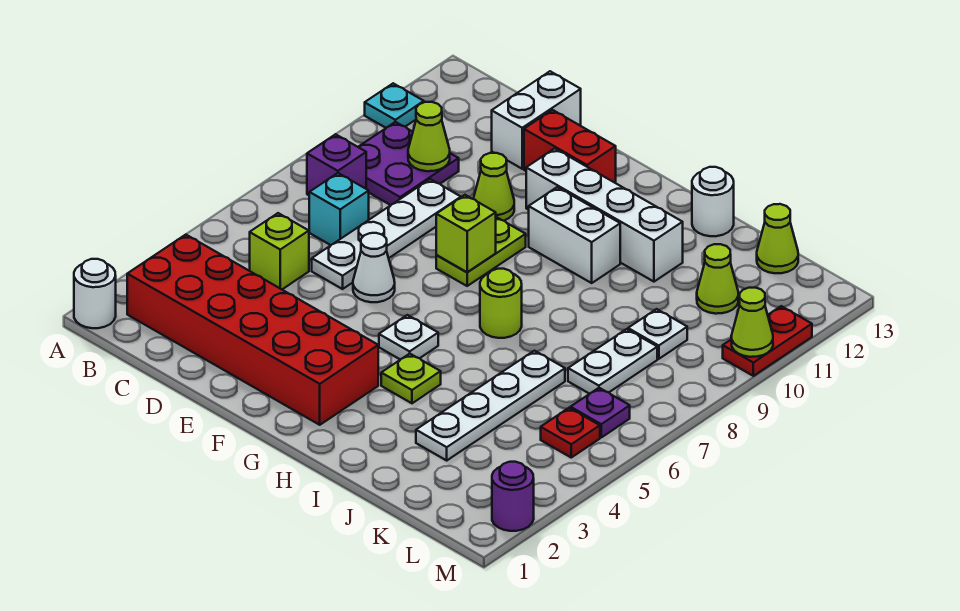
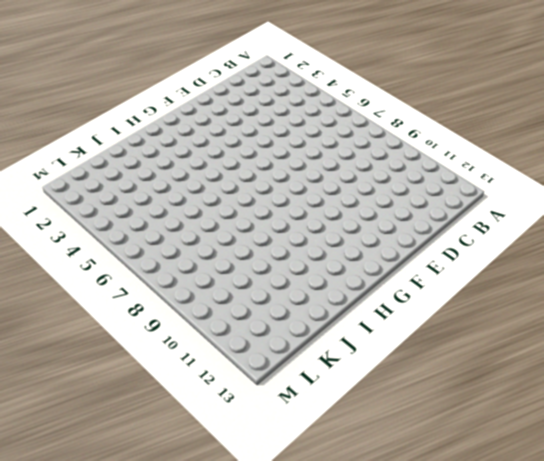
none -> white 1x1 round brick [74,259,116,328]
none -> cyan 1x1 plate [365,83,424,128]
none -> red 2x6 brick [127,235,378,425]
none -> purple 1x1 brick [307,134,366,195]

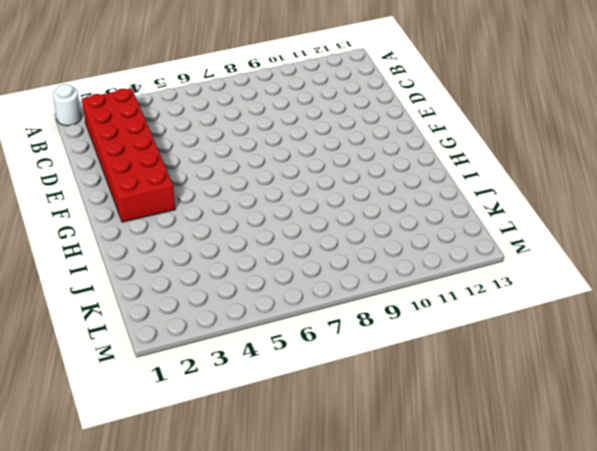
none -> cyan 1x1 plate [365,83,424,128]
none -> purple 1x1 brick [307,134,366,195]
none -> purple 2x2 plate [359,122,459,205]
none -> lime 1x1 brick [250,213,309,289]

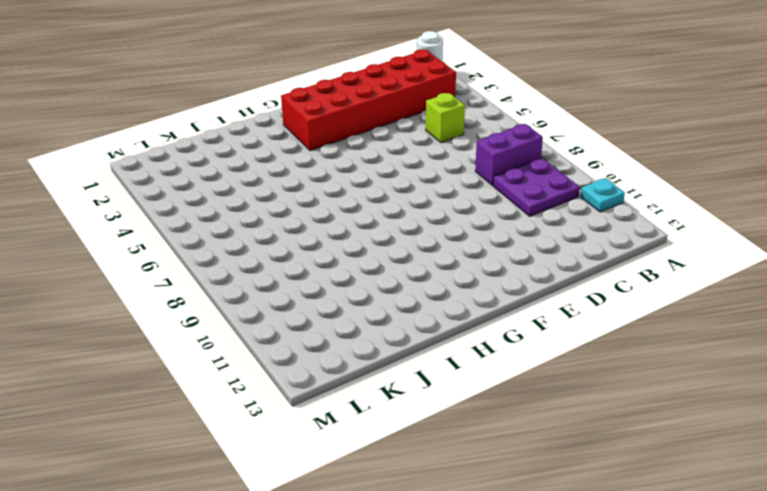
purple 1x2 brick [475,124,543,185] -> purple 1x1 brick [307,134,366,195]
none -> cyan 1x1 brick [309,173,369,245]
none -> white 1x4 plate [312,179,461,289]
none -> white 1x2 brick [492,71,581,169]
none -> white 1x1 cone [353,233,395,302]

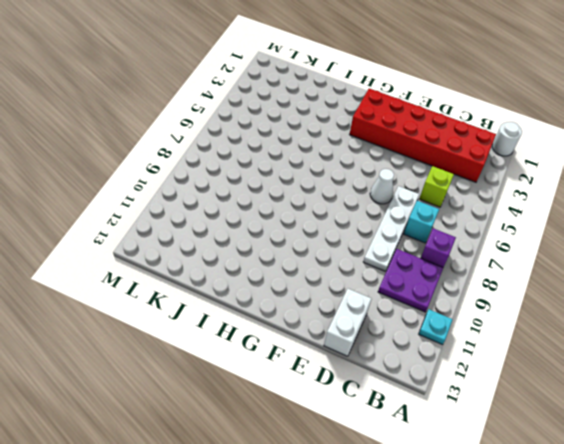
none -> lime 1x1 cone [473,153,514,221]
none -> red 1x2 brick [524,110,616,183]
none -> lime 1x2 plate [436,217,526,286]
none -> white 1x4 brick [526,149,683,282]

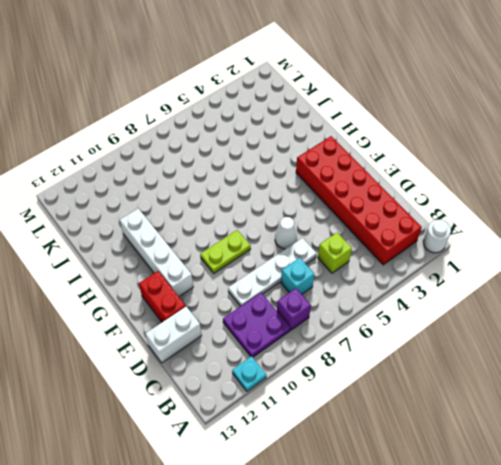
none -> lime 1x1 cone [473,153,514,221]
none -> white 1x1 plate [379,315,438,360]
none -> white 1x2 brick [529,187,620,283]
none -> lime 1x1 plate [381,354,441,403]

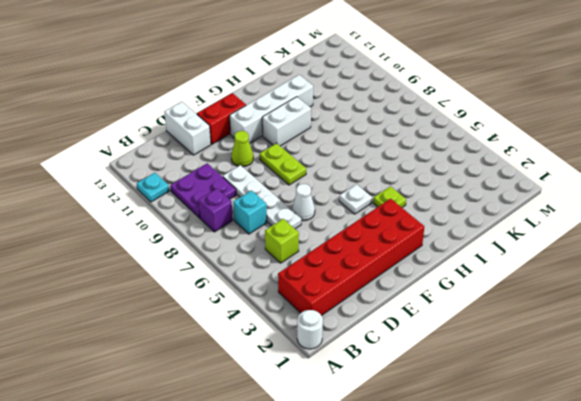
none -> lime 1x1 round brick [480,269,522,338]
none -> white 1x1 round brick [692,167,734,236]
none -> white 1x4 plate [416,351,565,460]
none -> white 1x2 plate [568,329,657,394]

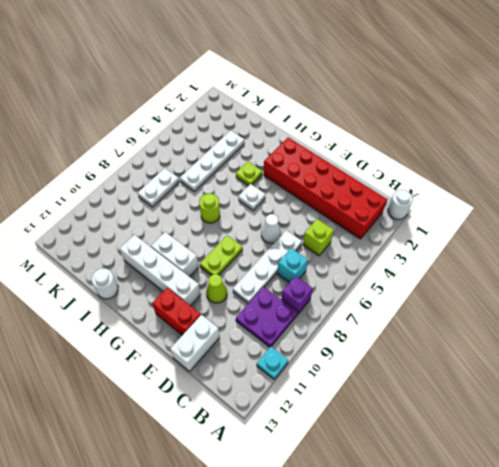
none -> white 1x1 plate [628,309,687,359]
none -> lime 1x1 cone [697,244,738,314]
none -> lime 1x1 cone [757,204,798,273]
none -> red 1x1 plate [541,408,600,457]

